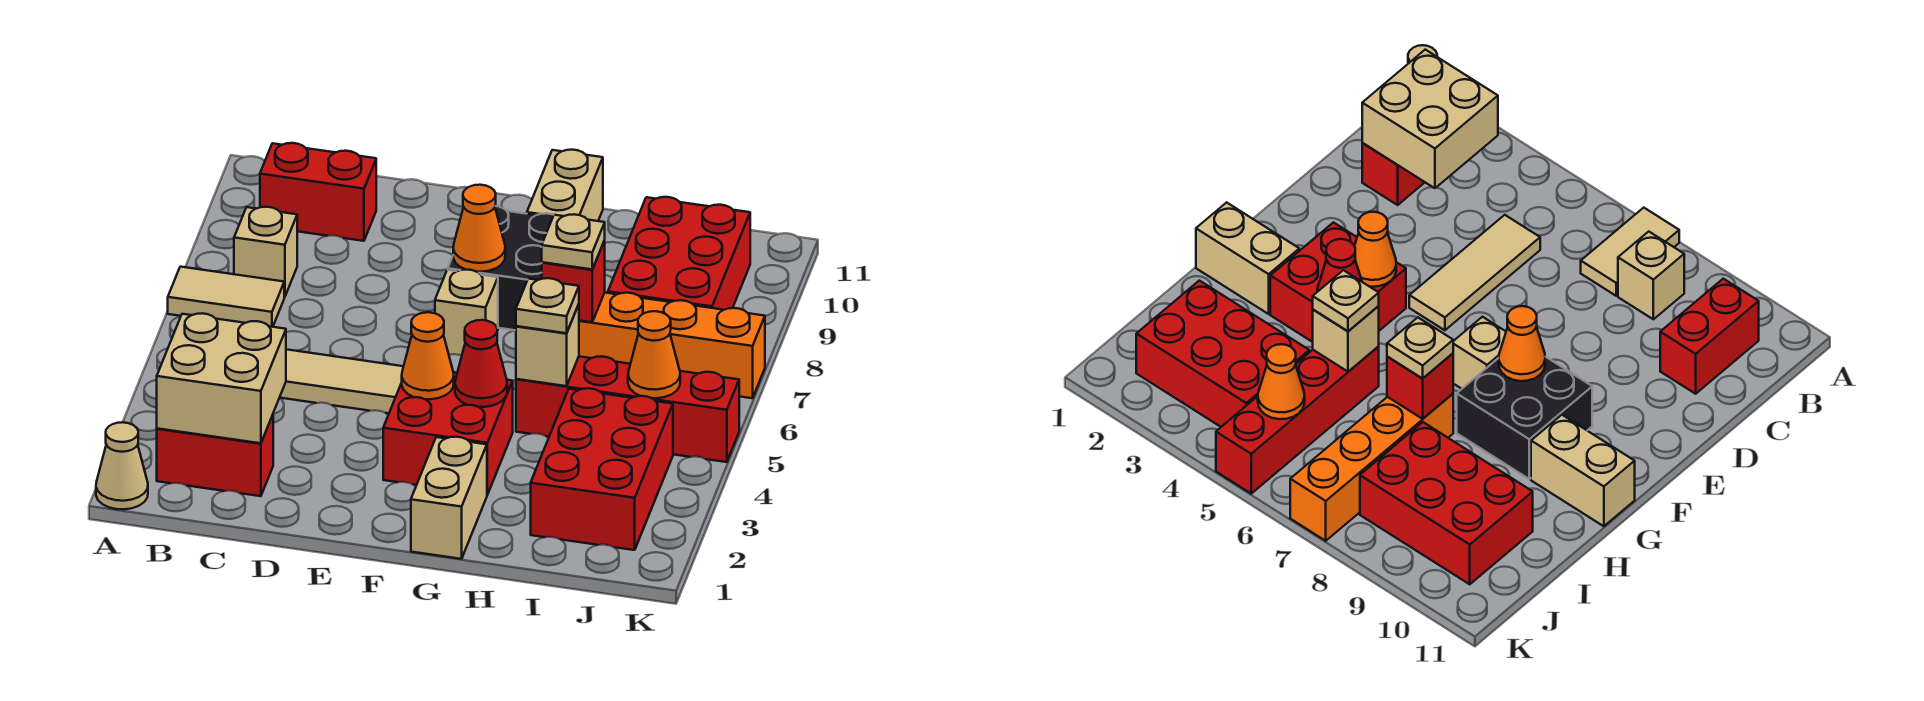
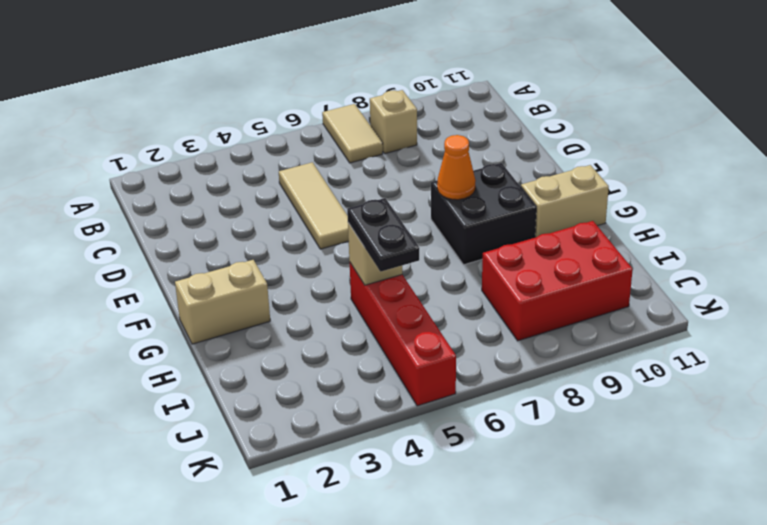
black 1x2 plate [347,198,419,272] -> tan 1x1 plate [516,278,579,333]
none -> tan 1x1 cone [96,422,148,509]
none -> red 1x2 brick [157,415,273,496]
none -> red 1x2 brick [260,143,376,241]

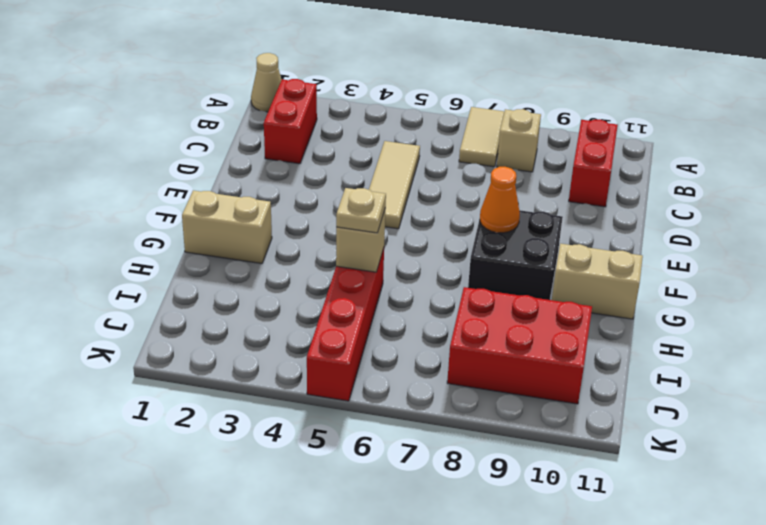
none -> red 2x2 brick [383,372,513,495]
none -> tan 1x1 brick [435,270,498,356]
none -> orange 1x4 brick [579,293,765,398]

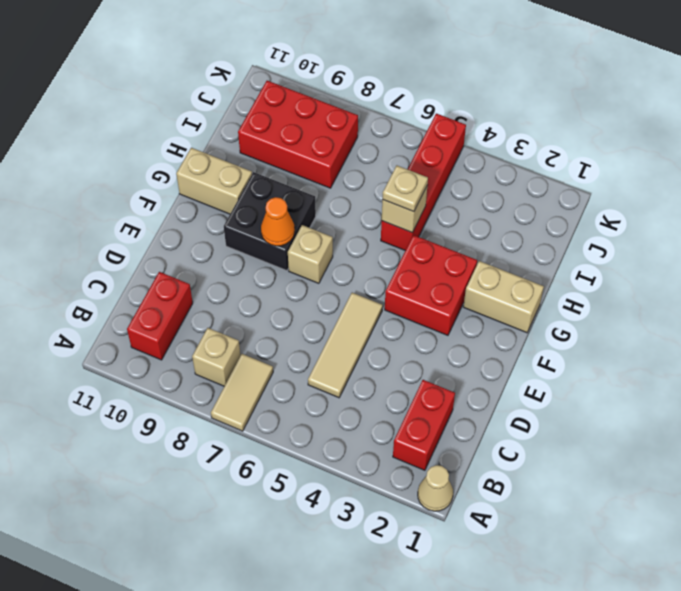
none -> orange 1x4 brick [579,293,765,398]
none -> red 2x3 brick [531,388,673,550]
none -> tan 2x2 brick [157,313,286,443]

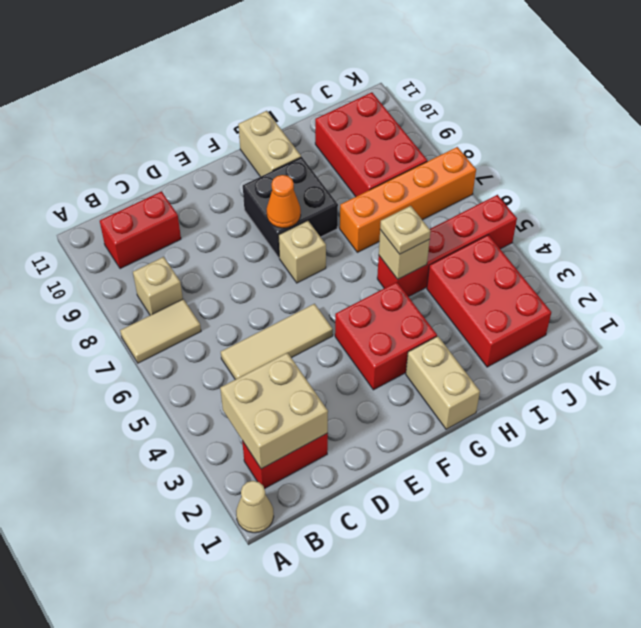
none -> orange 1x1 cone [402,312,454,399]
none -> red 1x1 cone [455,320,507,407]
none -> red 1x1 brick [542,241,605,322]

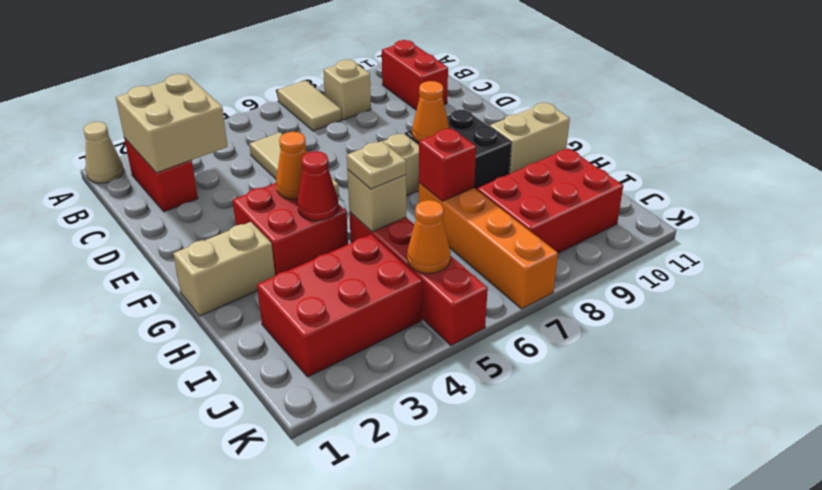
none -> tan 1x1 plate [542,214,605,269]

